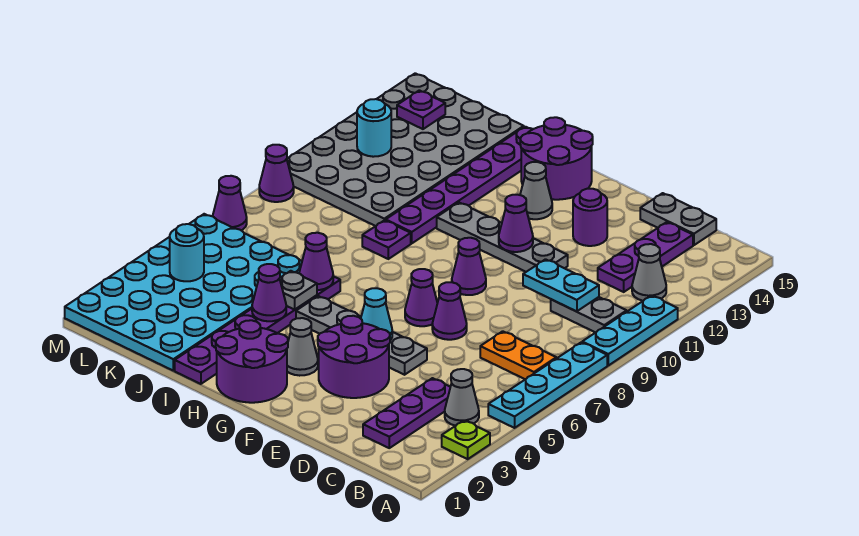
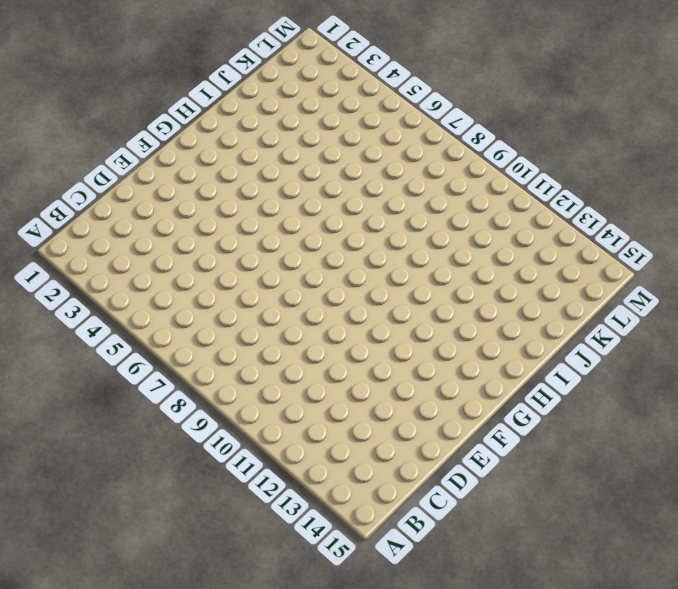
none -> lime 1x1 plate [442,420,490,459]
none -> cyan 1x4 plate [488,342,607,428]
none -> cyan 1x3 plate [582,295,678,365]
none -> grey 1x1 cone [445,369,479,426]

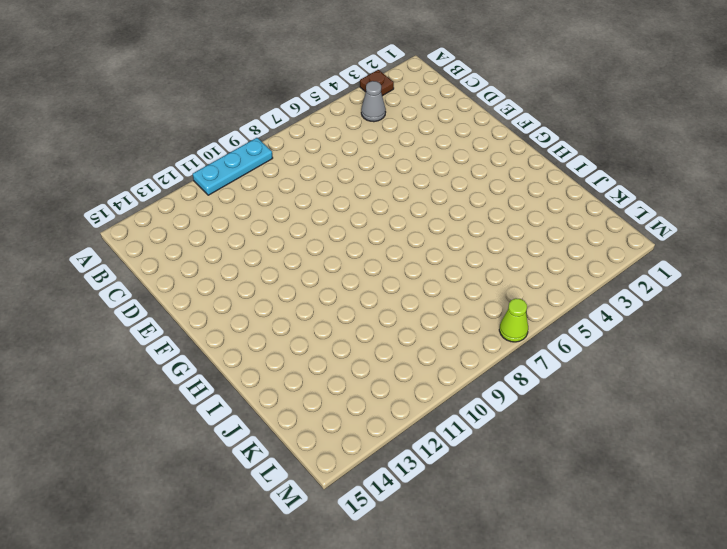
brown 1x1 plate [360,70,394,96] -> lime 1x1 plate [442,420,490,459]
lime 1x1 cone [499,298,528,342] -> purple 1x1 cone [213,176,247,230]
none -> cyan 1x4 plate [488,342,607,428]
none -> orange 1x2 plate [480,331,556,379]
none -> grey 1x2 plate [551,297,627,332]
none -> grey 1x1 cone [632,244,666,301]

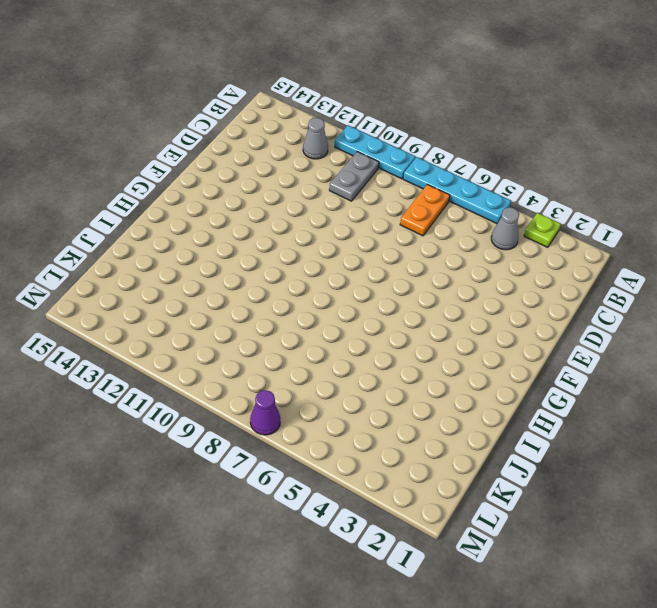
none -> purple 1x3 plate [363,378,450,448]
none -> purple 1x3 plate [598,222,693,292]
none -> grey 1x2 plate [640,193,716,245]
none -> purple 2x2 round brick [318,316,390,398]

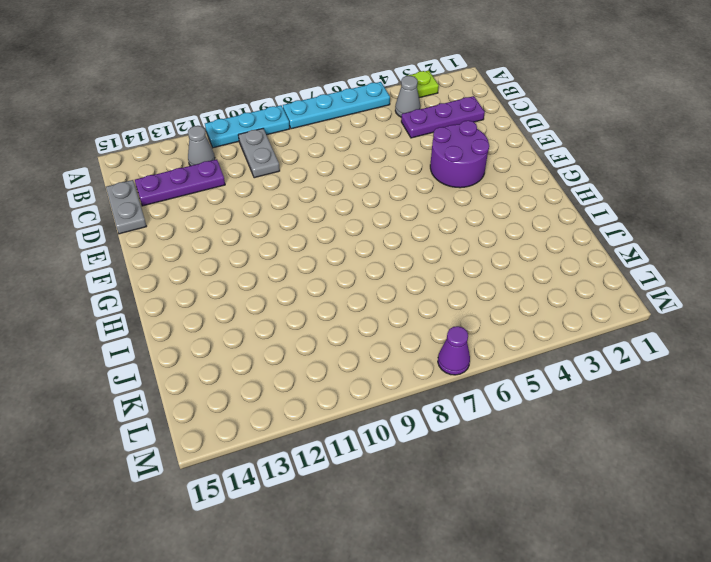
none -> orange 1x2 plate [480,331,556,379]
none -> grey 1x4 plate [296,296,427,375]
none -> purple 1x1 cone [432,282,467,340]
none -> grey 1x4 plate [437,203,568,272]

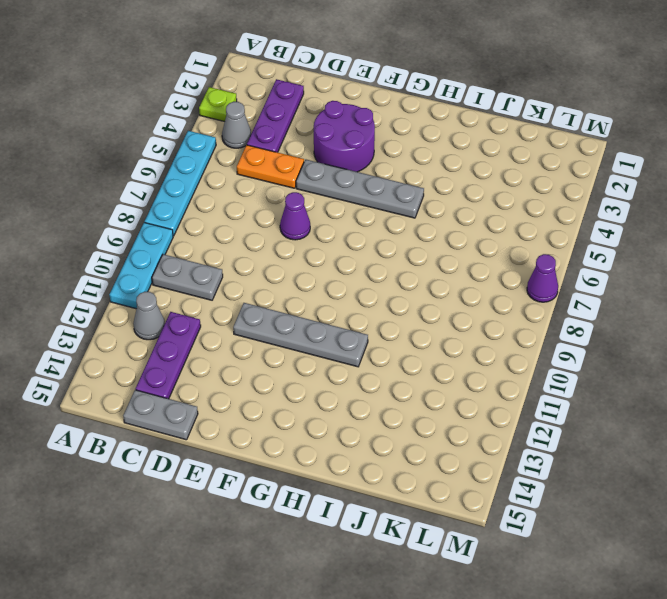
orange 1x2 plate [237,145,304,188] -> orange 1x2 plate moved to [480,331,556,379]
none -> purple 1x1 round brick [573,189,607,246]
none -> purple 1x1 cone [405,269,437,326]
none -> purple 1x1 cone [452,238,486,295]
none -> purple 2x2 round brick [216,320,288,403]

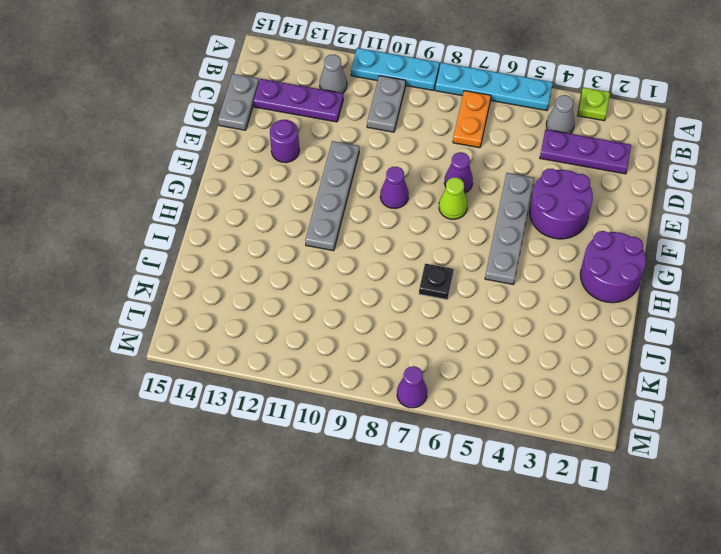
lime 1x1 cone [439,177,467,219] -> purple 1x1 cone [405,269,437,326]
black 1x1 plate [419,264,454,300] -> none
none -> grey 1x1 cone [287,318,318,376]
none -> grey 1x1 cone [520,162,552,219]
none -> purple 2x2 round brick [520,117,593,200]
none -> purple 1x6 plate [175,276,340,384]

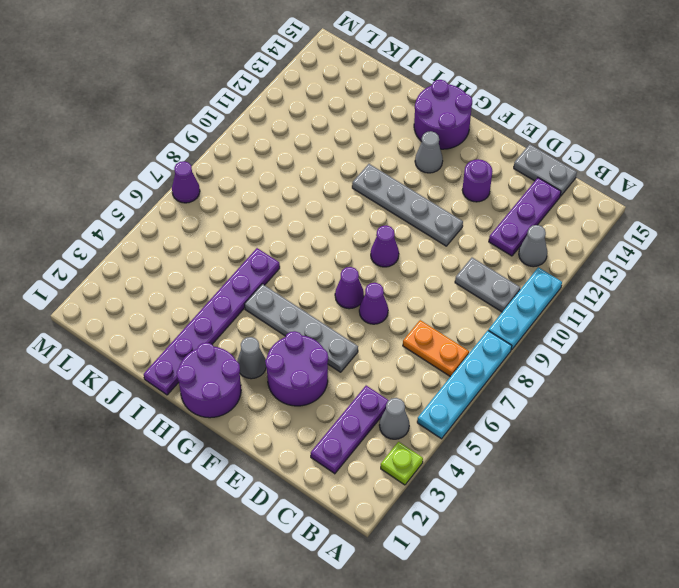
none -> purple 1x1 plate [362,220,411,259]
none -> purple 1x6 plate [386,127,533,243]
none -> cyan 4x6 plate [65,214,302,371]
none -> grey 4x6 plate [287,73,524,226]

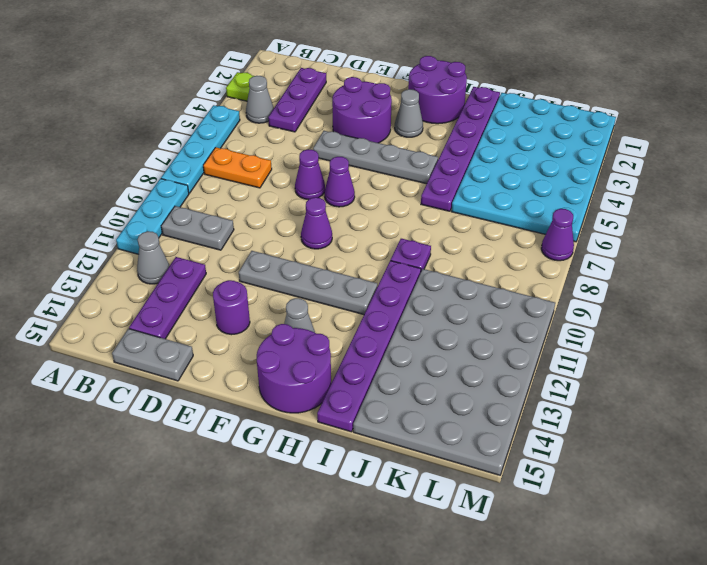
none -> purple 1x1 cone [259,145,294,202]
none -> cyan 1x2 plate [523,259,599,312]
none -> cyan 1x1 cone [361,288,392,340]
none -> purple 1x1 cone [499,195,533,252]

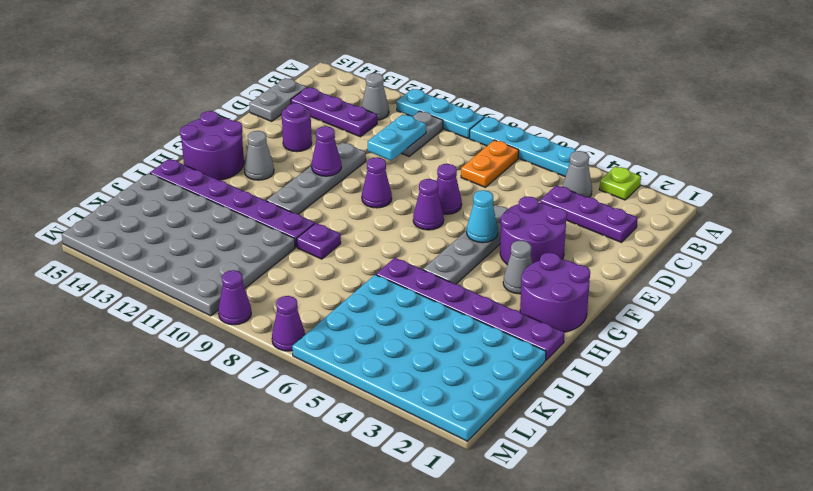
none -> purple 1x1 cone [252,264,286,321]
none -> grey 1x1 plate [280,271,317,310]
none -> purple 1x1 cone [299,233,333,290]
none -> cyan 1x1 round brick [170,224,204,281]

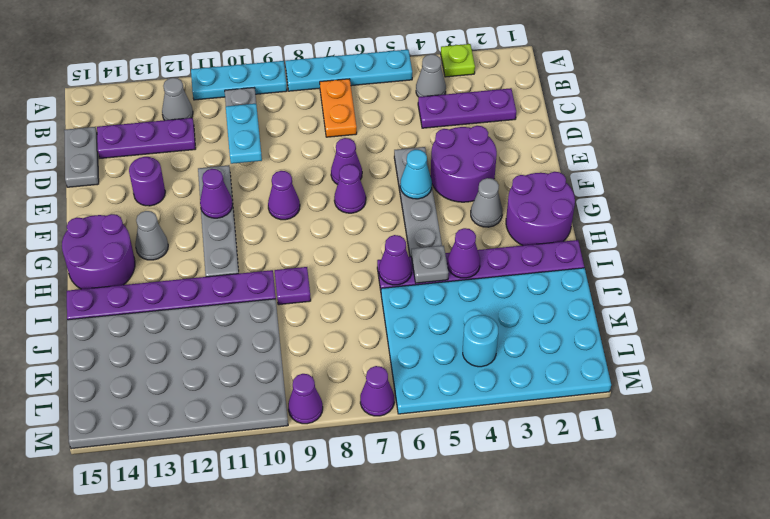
none -> cyan 1x1 round brick [357,99,391,157]
none -> purple 1x1 plate [397,90,445,129]

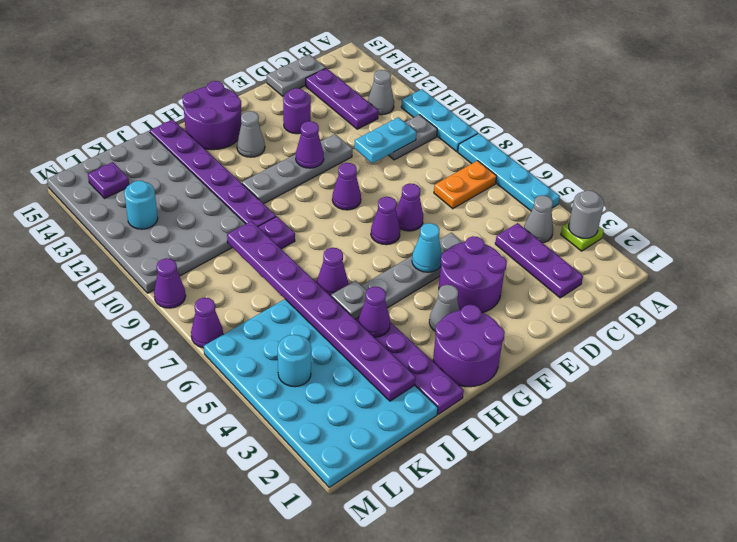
grey 1x1 round brick [569,190,604,238] -> none
purple 1x8 plate [227,221,416,401] -> none

